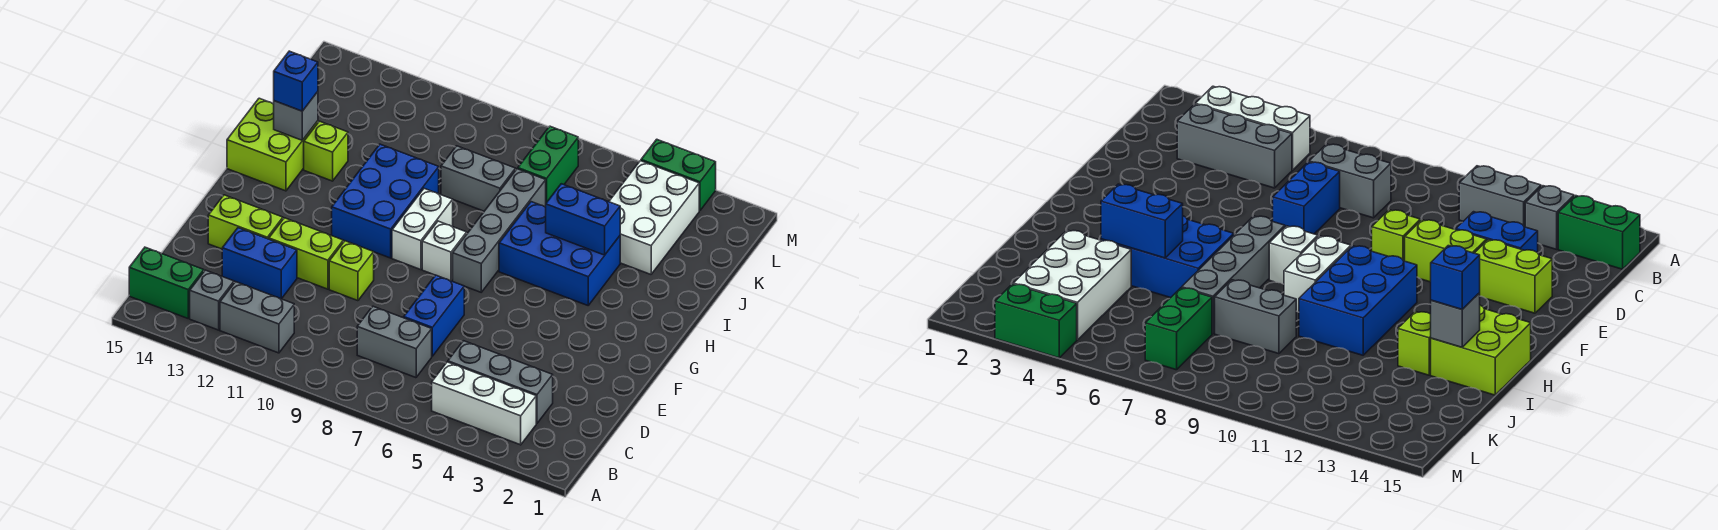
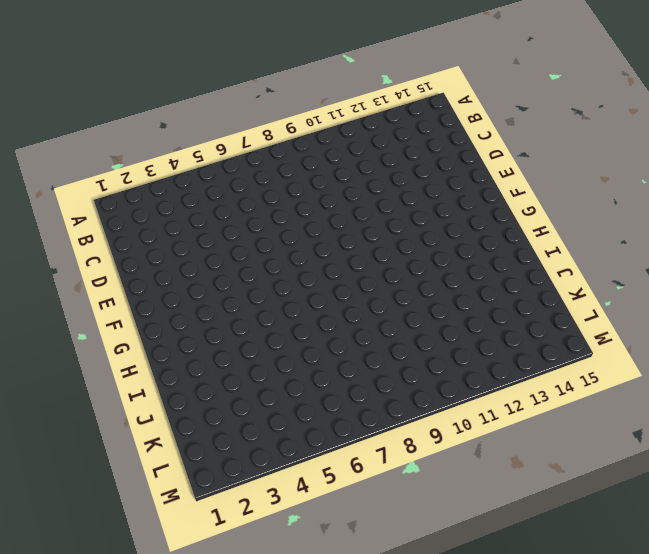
none -> white 1x3 brick [432,362,536,445]
none -> grey 1x2 brick [220,282,294,353]
none -> grey 1x1 brick [190,270,234,330]

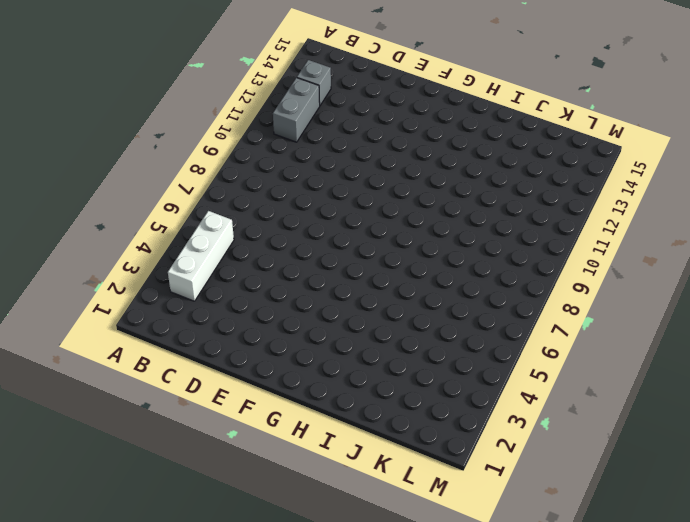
none -> green 1x2 brick [129,247,204,318]
none -> grey 1x3 brick [448,341,553,423]
none -> grey 1x2 brick [357,306,432,378]

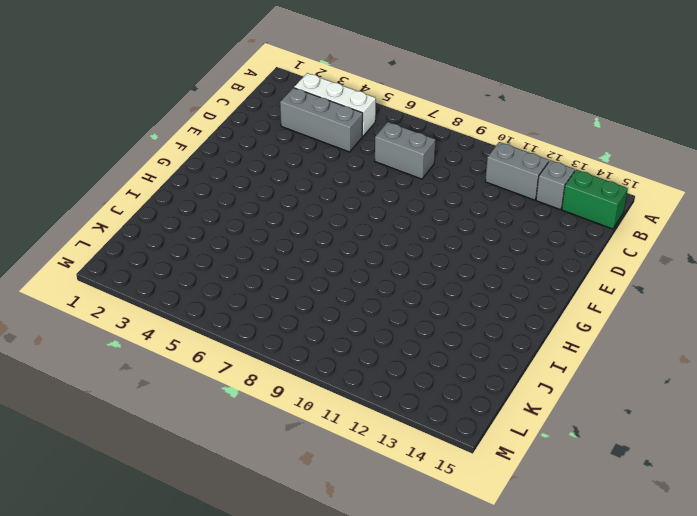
none -> blue 1x2 brick [404,275,464,356]
none -> blue 1x2 brick [222,228,297,299]
none -> lime 1x1 brick [329,241,374,301]

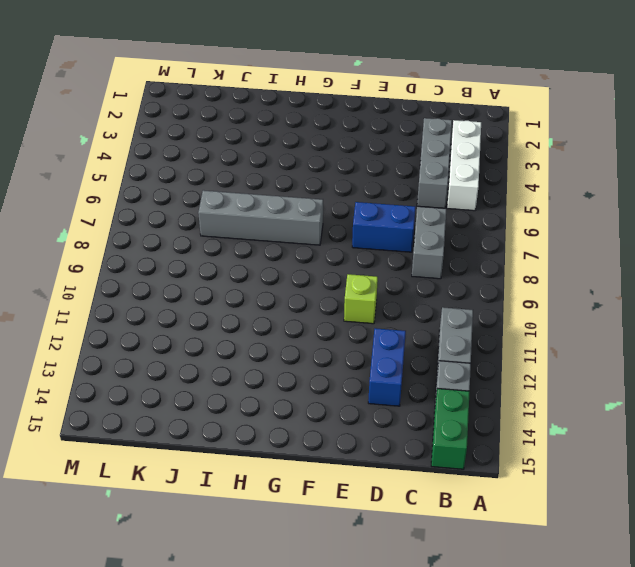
none -> lime 1x2 brick [269,218,343,289]
none -> lime 1x2 brick [208,195,283,249]
none -> white 1x1 brick [422,221,467,281]

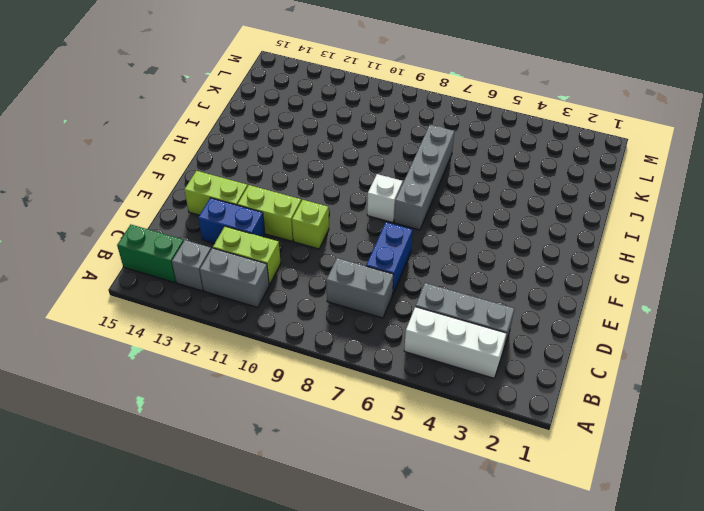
lime 1x2 brick [213,226,281,285] -> none
none -> white 1x2 brick [392,189,453,270]
none -> blue 2x3 brick [332,144,439,258]
none -> blue 2x3 brick [499,202,620,305]

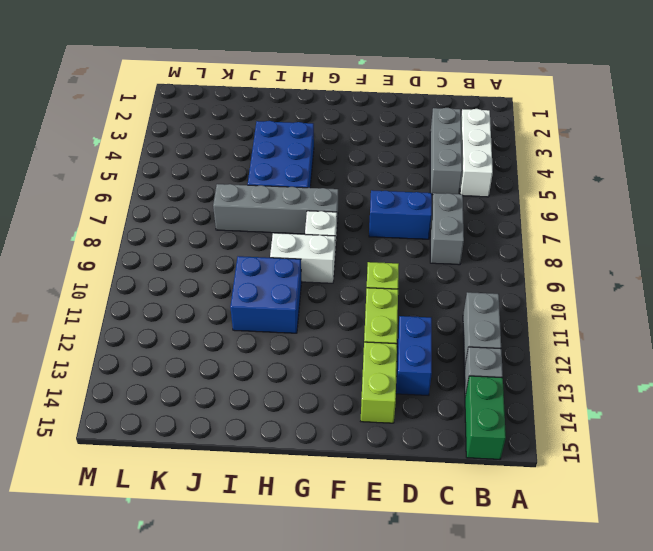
blue 2x2 brick [230,256,302,333] -> blue 2x3 brick [332,144,439,258]
none -> lime 2x2 brick [227,98,318,191]
none -> lime 1x1 brick [304,121,348,181]
none -> white 2x3 brick [609,161,699,274]

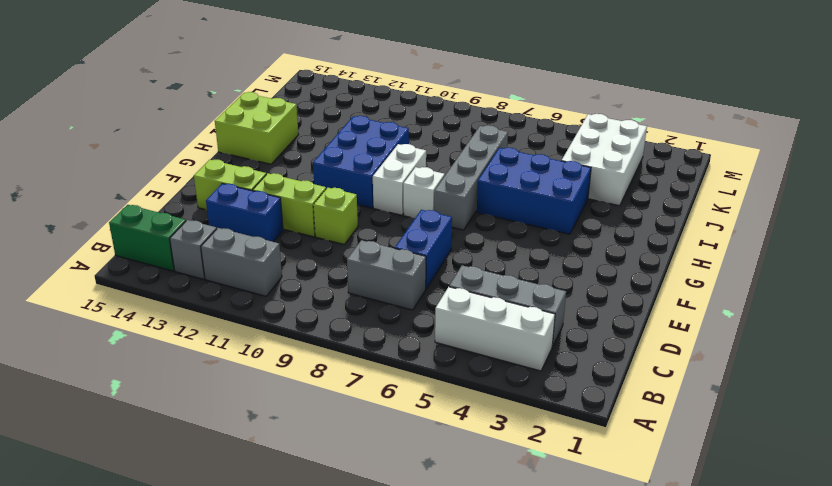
none -> lime 1x1 brick [304,121,348,181]
none -> grey 1x2 brick [441,146,516,211]
none -> green 1x2 brick [518,126,578,203]

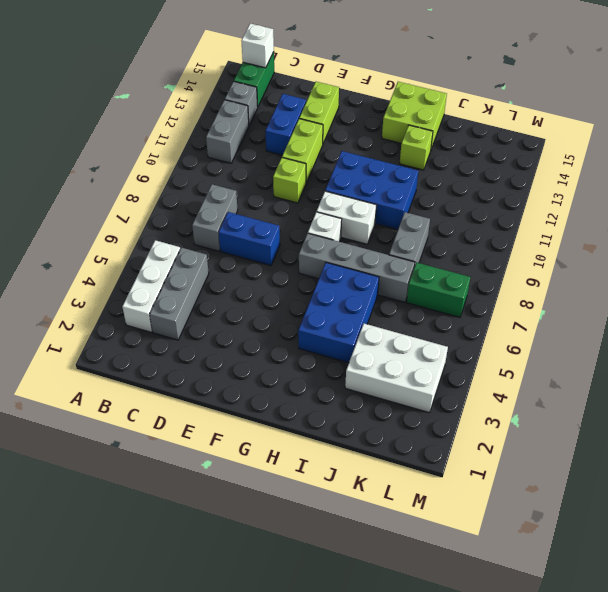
white 1x1 brick [241,23,274,68] -> none
none -> green 1x2 brick [641,139,716,211]
none -> blue 1x2 brick [546,184,620,255]
none -> grey 1x1 brick [274,92,318,140]

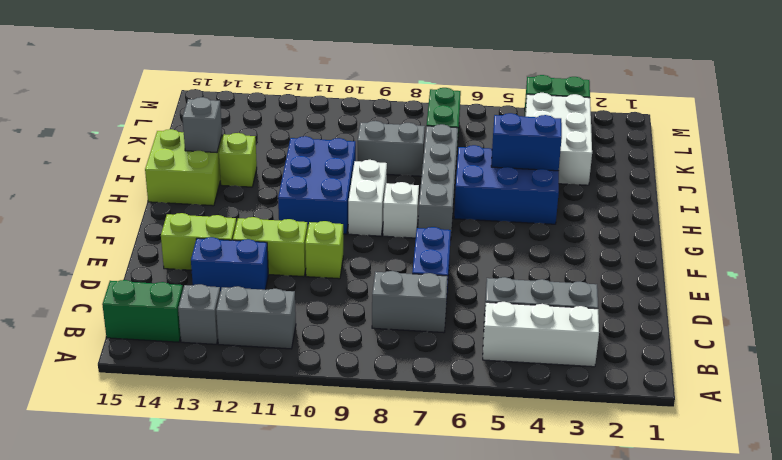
none -> blue 1x1 brick [274,51,318,111]

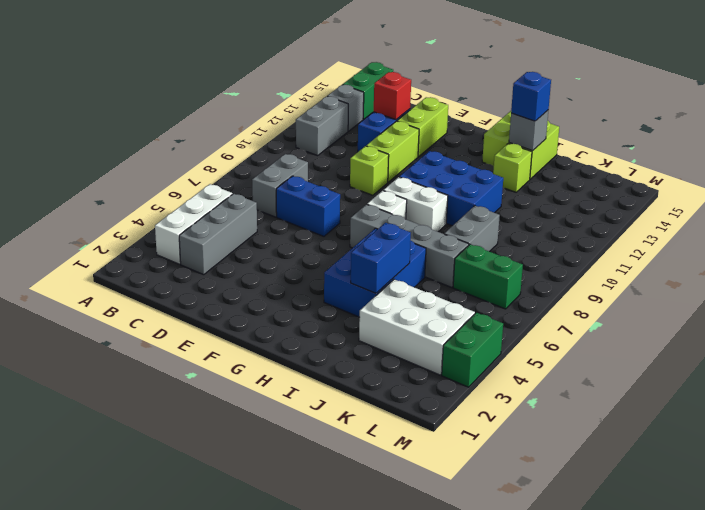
red 1x1 brick [374,72,411,120] -> none

